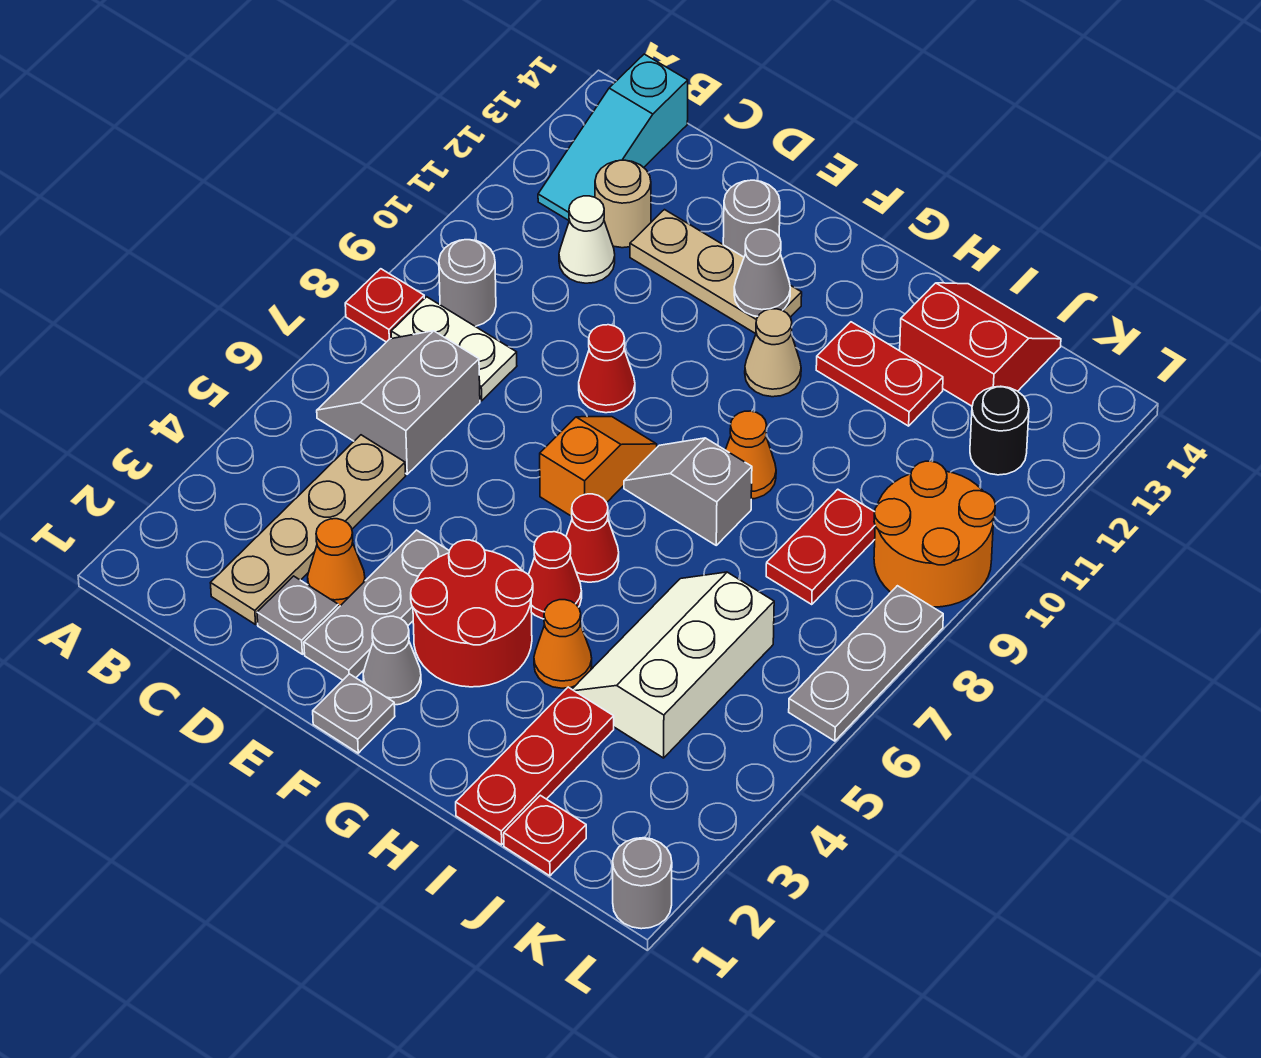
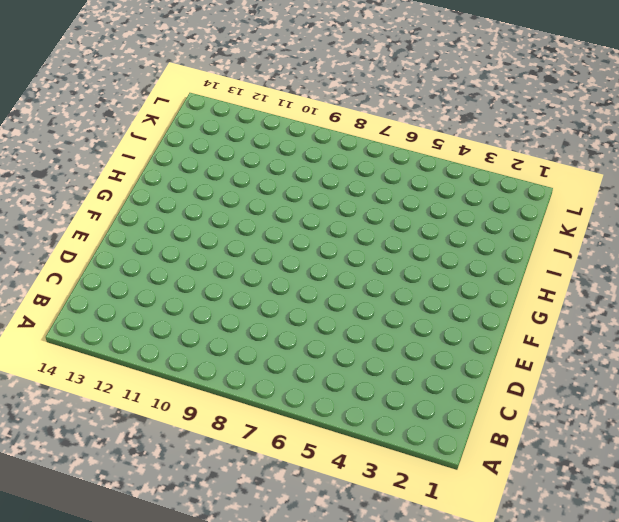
none -> red 1x1 plate [345,269,424,342]
none -> grey 2x2 slope [317,331,480,474]
none -> white 1x2 plate [391,297,517,401]
none -> grey 1x1 round brick [439,240,496,326]

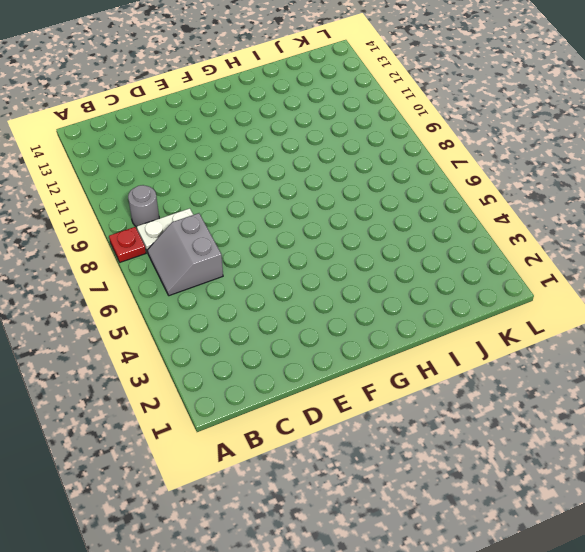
none -> cyan 1x3 slope [538,54,688,220]
none -> tan 1x4 plate [211,435,406,625]
none -> white 1x1 cone [559,196,615,283]
none -> tan 1x1 round brick [595,160,651,248]

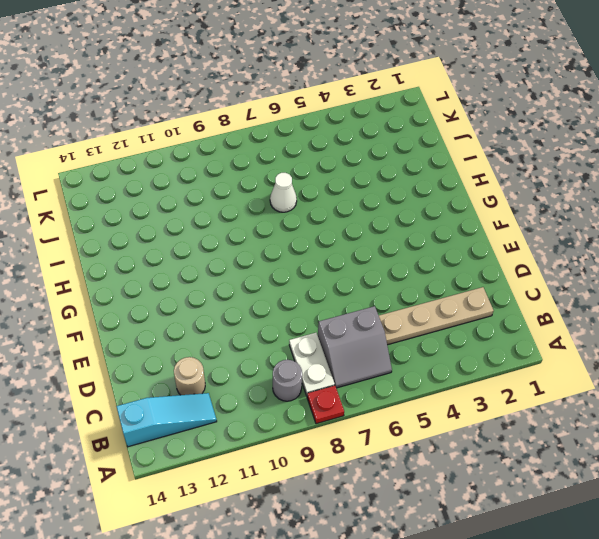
white 1x1 cone [270,173,297,212] -> white 1x1 cone moved to [559,196,615,283]
none -> grey 1x1 plate [257,576,338,654]
none -> orange 1x1 cone [308,519,365,607]
none -> tan 1x3 plate [630,210,802,334]
none -> grey 1x3 plate [304,530,449,680]

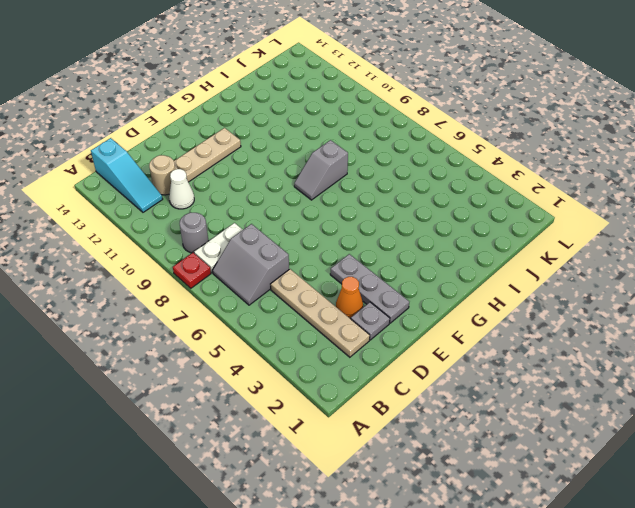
none -> red 1x1 cone [579,325,635,413]
none -> grey 1x1 round brick [723,180,780,257]
none -> grey 1x1 plate [313,674,395,753]
none -> grey 1x1 cone [363,616,421,705]

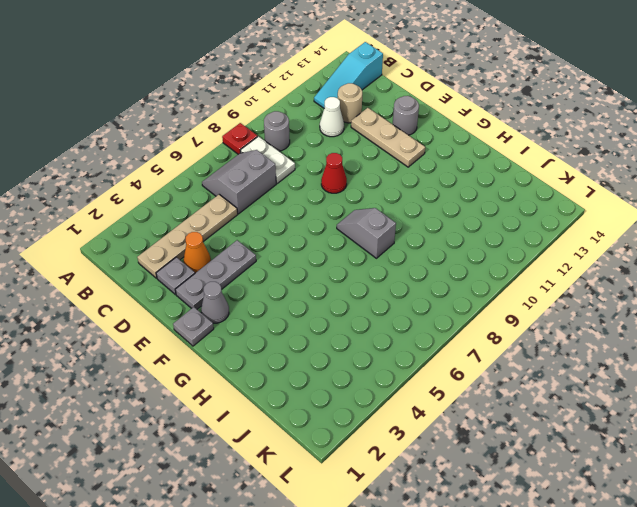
none -> red 2x2 round brick [411,540,533,687]
none -> orange 1x2 slope [540,417,657,516]
none -> red 1x1 cone [529,532,582,619]
none -> red 1x1 cone [566,494,619,582]

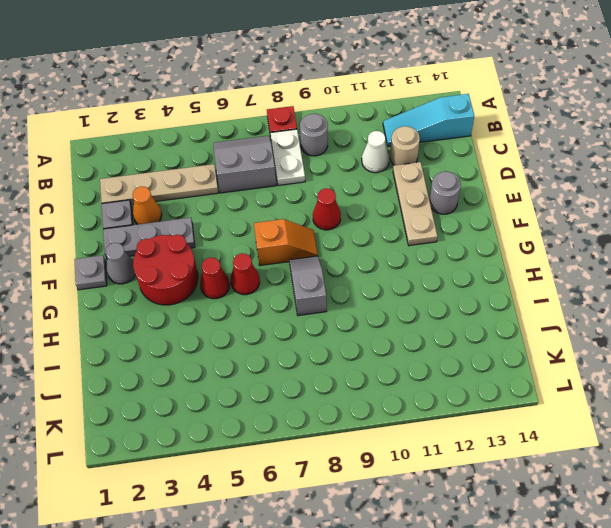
none -> tan 1x1 cone [745,309,801,397]
none -> orange 1x1 cone [534,600,592,688]
none -> orange 1x1 cone [726,411,776,499]
none -> red 1x2 plate [816,322,943,426]

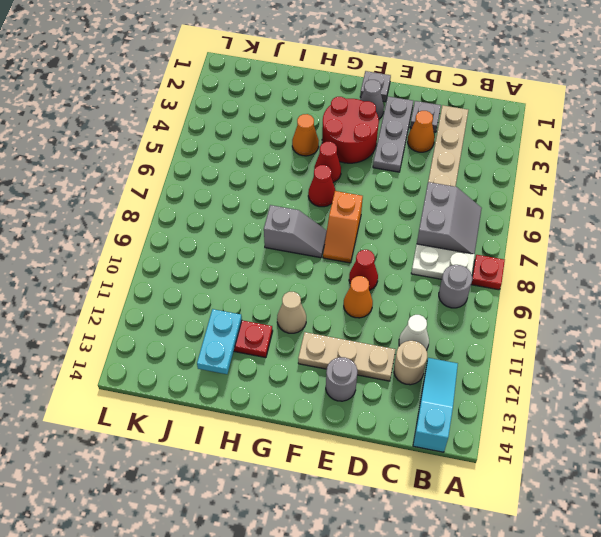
orange 1x1 cone [344,276,373,318] -> orange 1x1 cone moved to [726,411,776,499]
cyan 1x2 plate [197,309,242,374] -> none
none -> red 1x3 plate [456,687,614,845]
none -> white 2x3 slope [572,572,774,758]
none -> red 2x2 slope [900,283,1061,406]
none -> red 1x1 plate [504,795,586,876]

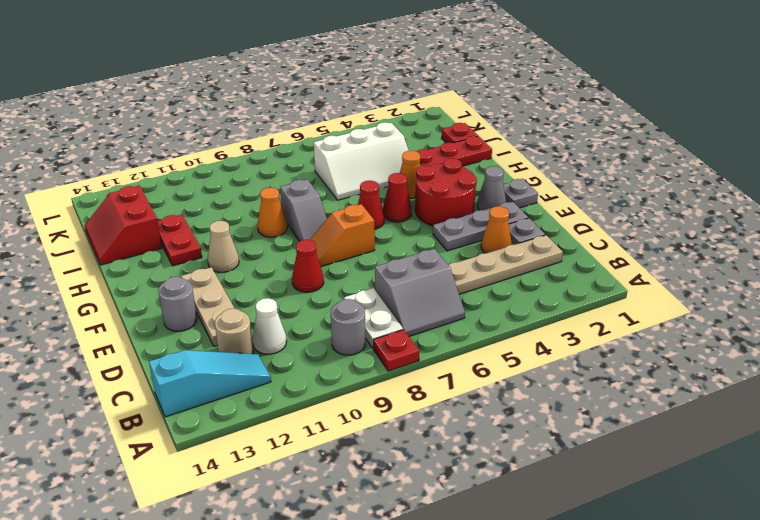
none -> red 1x2 plate [766,489,875,604]
none -> orange 2x2 round brick [874,461,995,607]
none -> black 1x1 round brick [970,386,1029,475]
none -> grey 1x1 round brick [613,838,672,929]

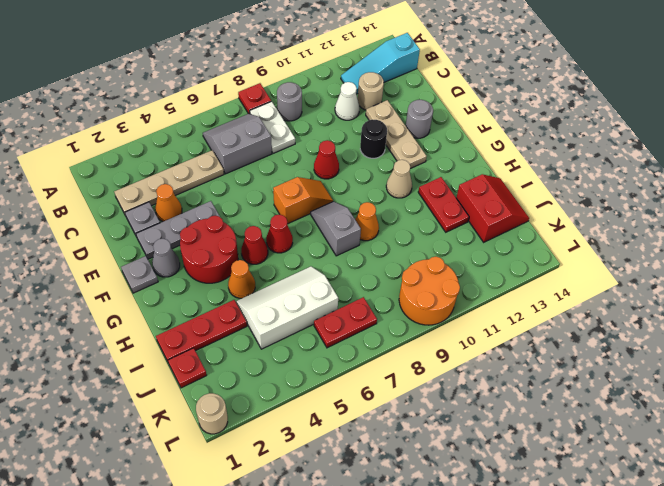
black 1x1 round brick [360,120,387,158] -> black 1x1 round brick moved to [970,386,1029,475]
red 1x2 plate [314,297,377,348] -> red 1x2 plate moved to [766,489,875,604]
tan 1x1 round brick [196,393,228,434] -> grey 1x1 round brick [613,838,672,929]
none -> grey 1x3 plate [789,586,943,741]
none -> grey 1x1 cone [734,229,790,316]

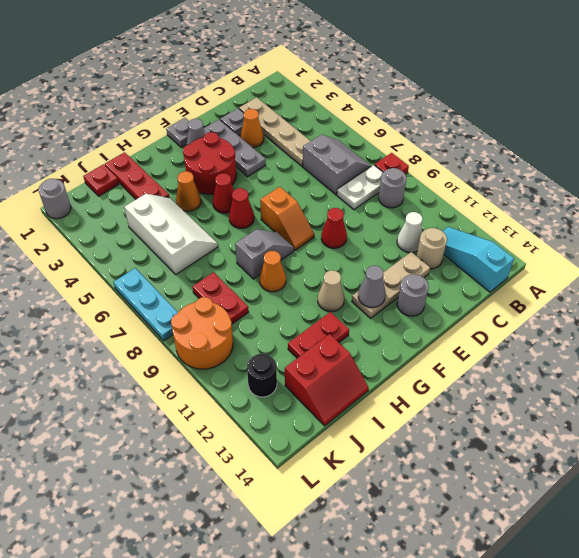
cyan 1x3 plate [113,268,178,341] -> grey 1x3 plate [789,586,943,741]

